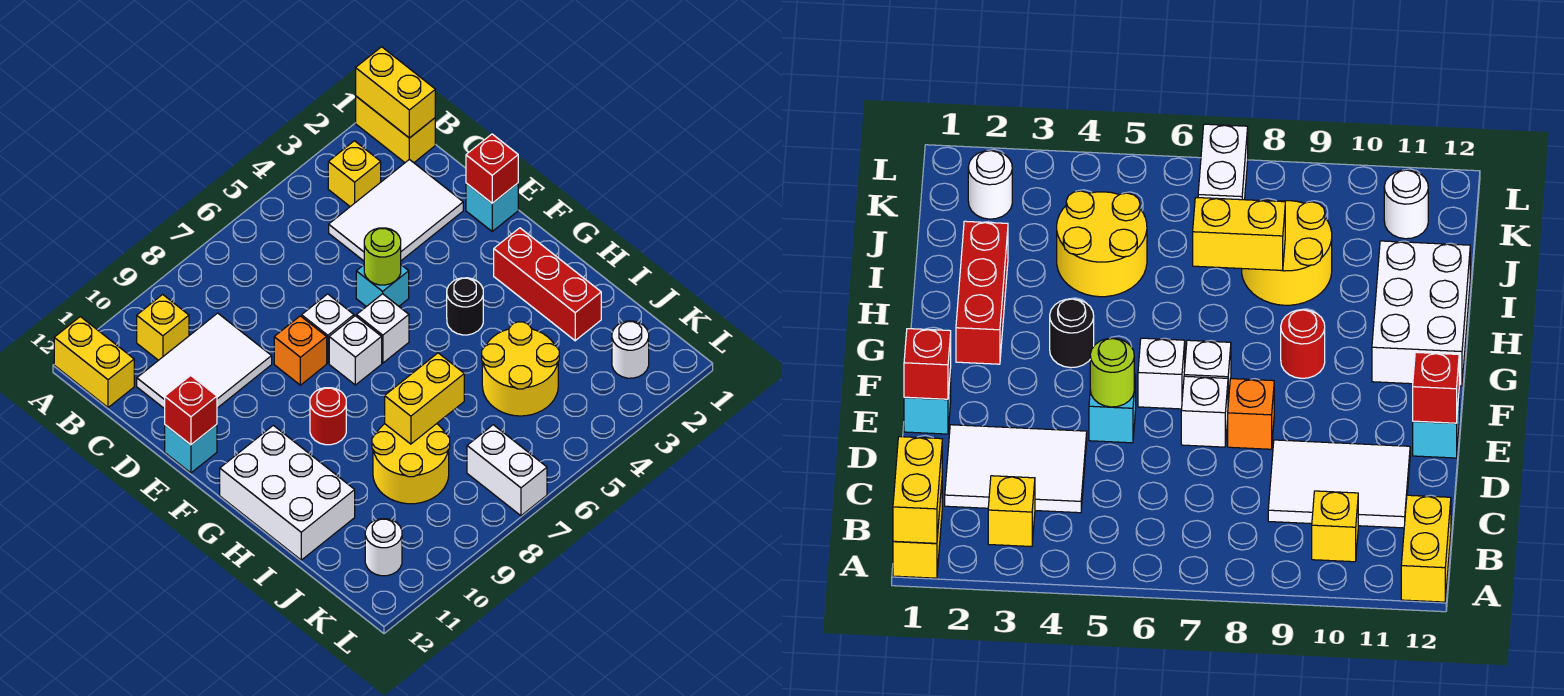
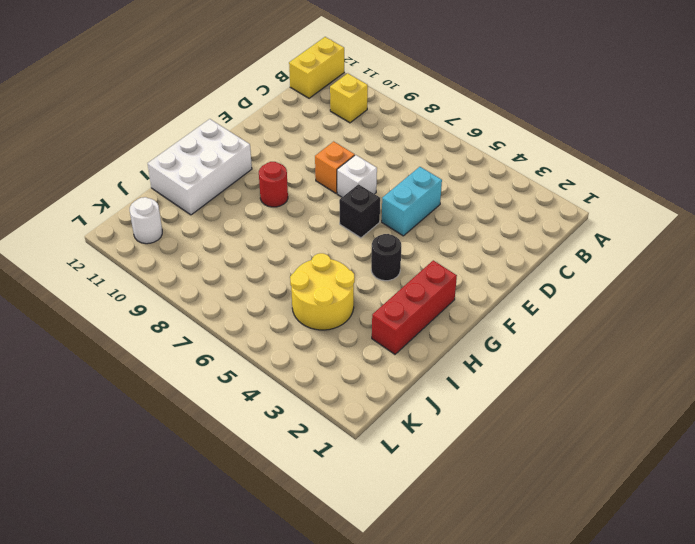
cyan 1x2 brick [382,167,442,236] -> cyan 1x1 brick [356,265,409,307]
black 1x1 brick [339,184,380,238] -> white 1x1 brick [357,294,409,363]
none -> yellow 1x2 brick [356,96,435,163]
none -> yellow 1x1 brick [328,141,381,207]
none -> white 2x3 tile [329,159,463,261]

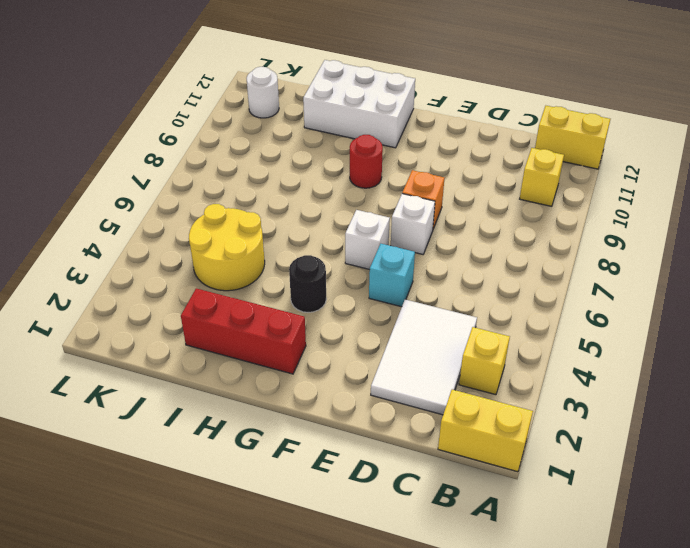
none -> white 2x3 tile [137,313,272,409]
none -> cyan 1x1 brick [466,183,518,231]
none -> cyan 1x1 brick [165,424,217,473]

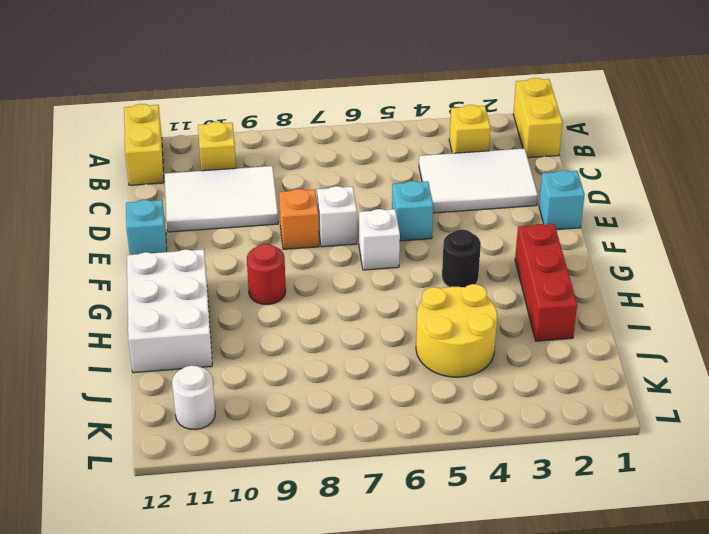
none -> white 1x1 brick [329,316,382,385]
none -> yellow 2x2 round brick [372,424,450,504]
none -> white 1x1 round brick [612,321,649,378]

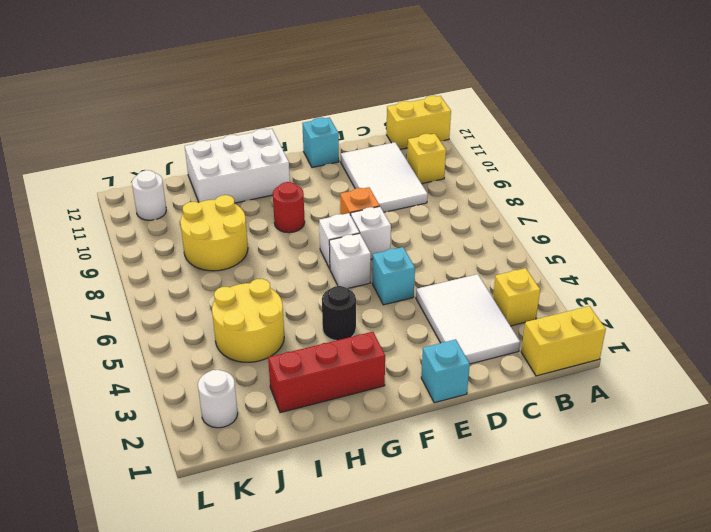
none -> white 1x2 brick [467,425,547,516]
none -> yellow 1x2 brick [356,47,435,138]
none -> red 1x1 brick [466,134,518,203]

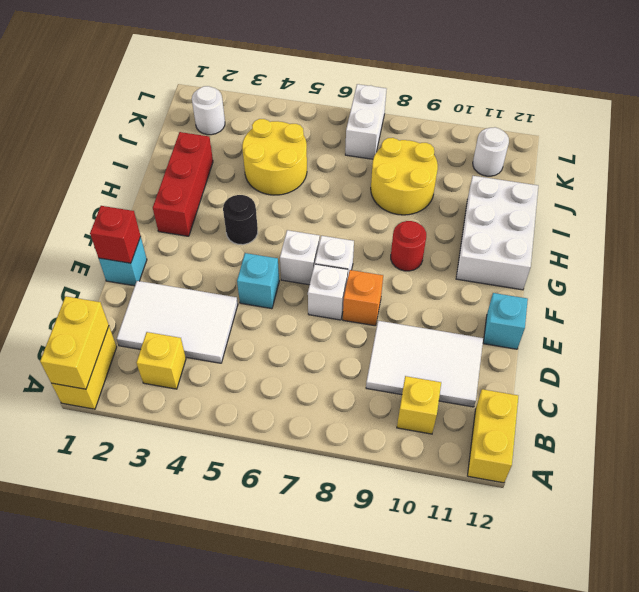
none -> lime 1x1 round brick [364,228,401,285]
none -> red 1x1 brick [165,375,217,445]
none -> yellow 1x2 brick [385,353,464,444]

